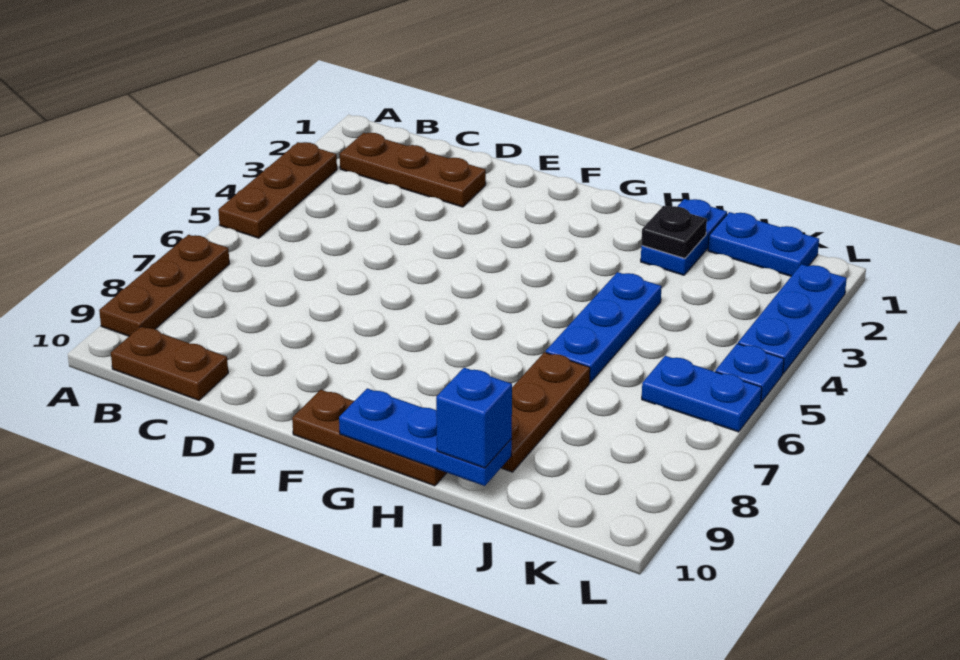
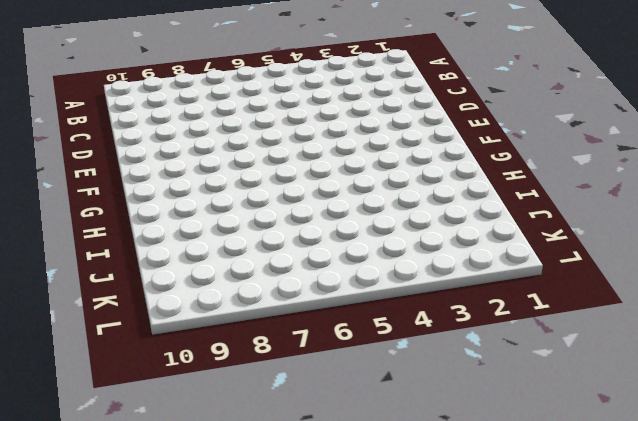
none -> brown 1x3 plate [218,142,337,238]
none -> brown 1x3 plate [99,235,230,336]
none -> brown 1x3 plate [340,133,486,207]

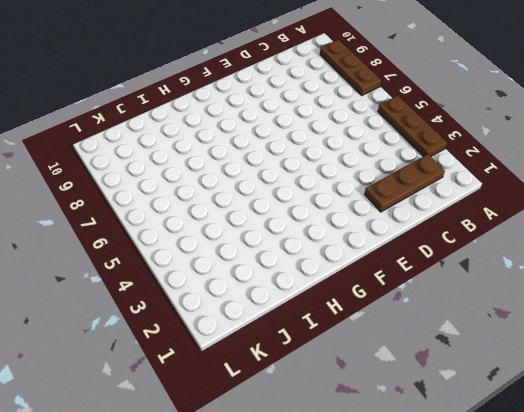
none -> brown 1x2 plate [111,327,228,400]
none -> brown 1x3 plate [292,390,447,486]
none -> blue 1x2 plate [641,199,727,275]

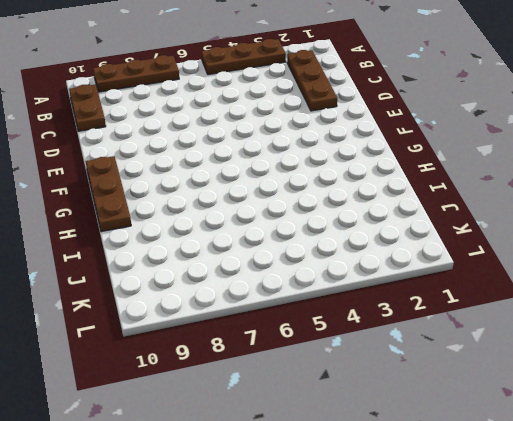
none -> blue 1x2 plate [641,199,727,275]
none -> blue 1x3 plate [546,272,662,383]
none -> brown 1x3 plate [501,352,590,472]

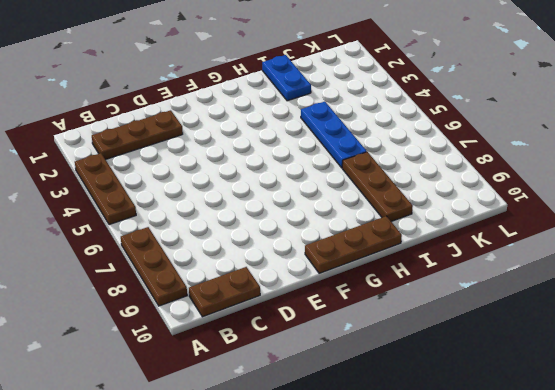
none -> blue 1x2 plate [708,212,819,276]
none -> blue 1x2 plate [642,356,762,432]
none -> blue 1x3 plate [738,264,847,374]

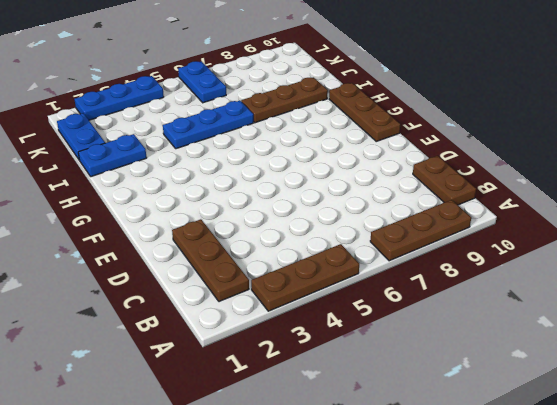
none -> blue 1x1 plate [715,344,784,402]
none -> blue 1x3 plate [339,388,512,486]
none -> black 1x1 plate [641,206,707,258]

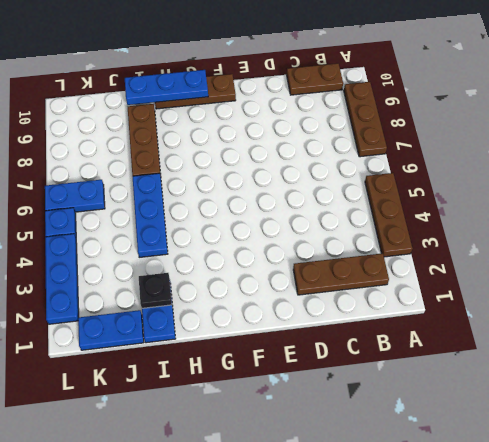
none -> blue 1x1 brick [436,368,512,468]

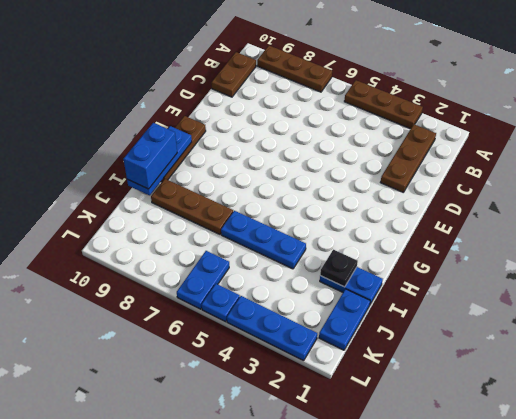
blue 1x2 brick [123,123,177,189] -> blue 1x1 brick [436,368,512,468]

